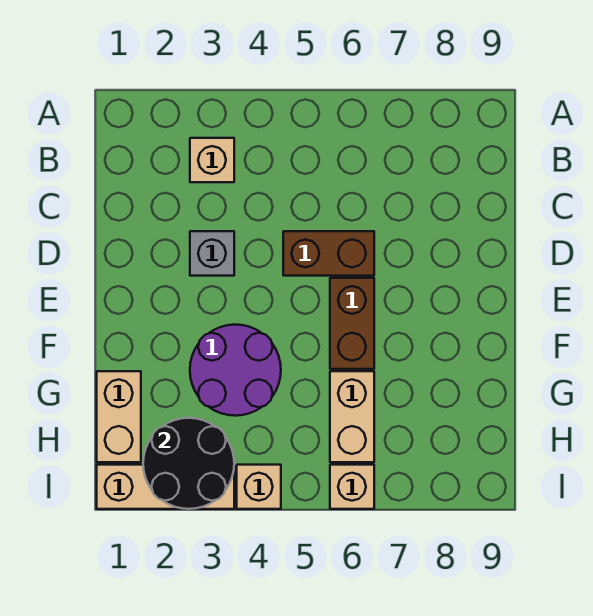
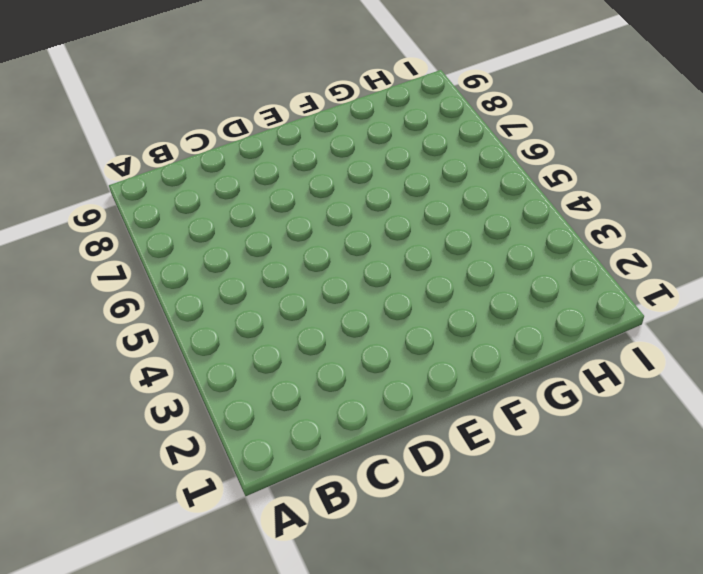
none -> tan 1x1 brick [190,138,234,182]
none -> grey 1x1 brick [190,231,234,276]

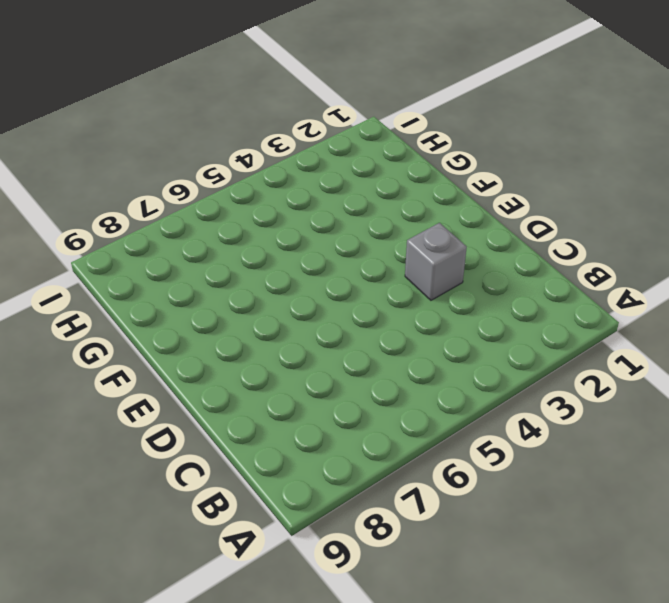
none -> tan 1x1 brick [190,138,234,182]
none -> brown 1x2 brick [283,231,374,276]

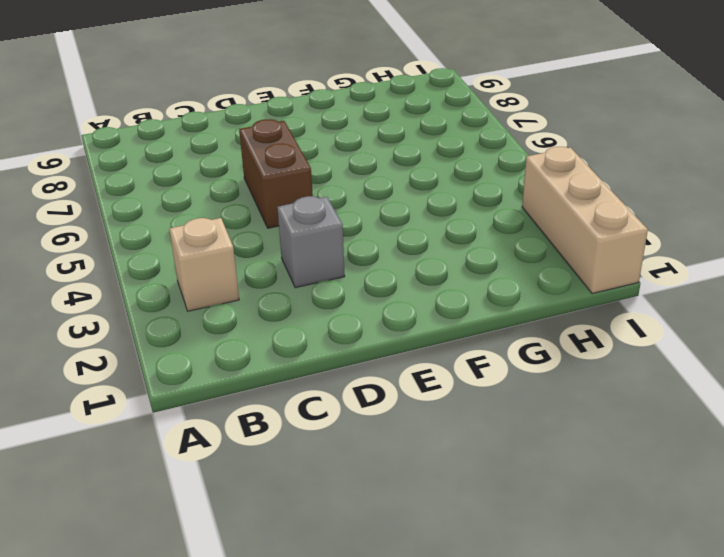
none -> brown 1x2 brick [330,278,374,369]
none -> purple 2x2 round brick [190,325,281,416]

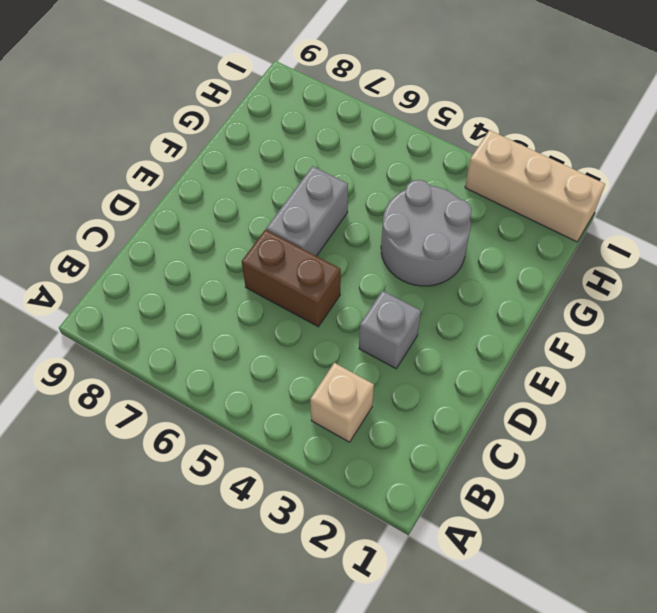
grey 1x2 brick [266,166,348,256] -> brown 1x2 brick [330,278,374,369]
grey 2x2 round brick [381,180,472,286] -> purple 2x2 round brick [190,325,281,416]
none -> tan 1x2 brick [97,371,141,462]
none -> tan 1x2 brick [330,371,374,462]

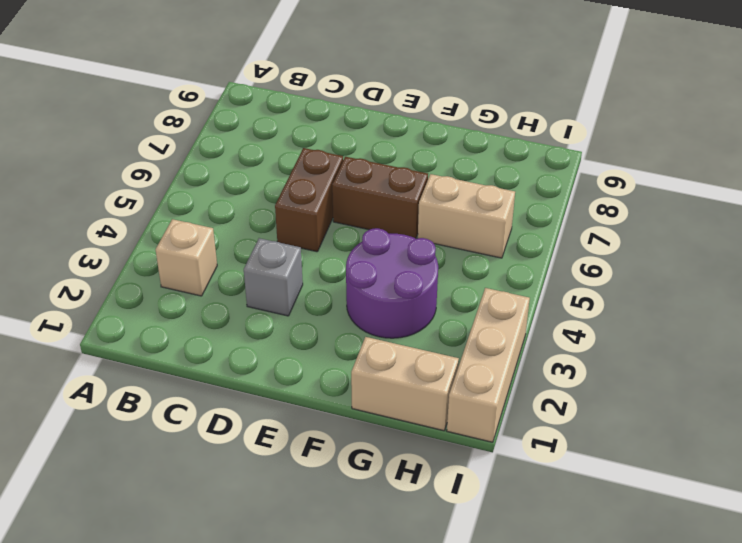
none -> tan 1x1 brick [237,465,281,509]
none -> tan 1x1 brick [330,465,374,509]

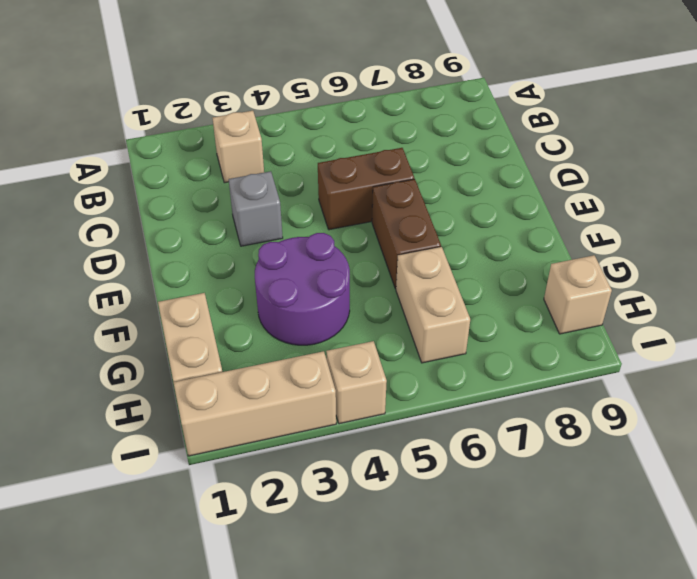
tan 1x1 brick [544,255,612,334] -> tan 1x1 brick moved to [330,465,374,509]
none -> black 2x2 round brick [143,418,234,509]

